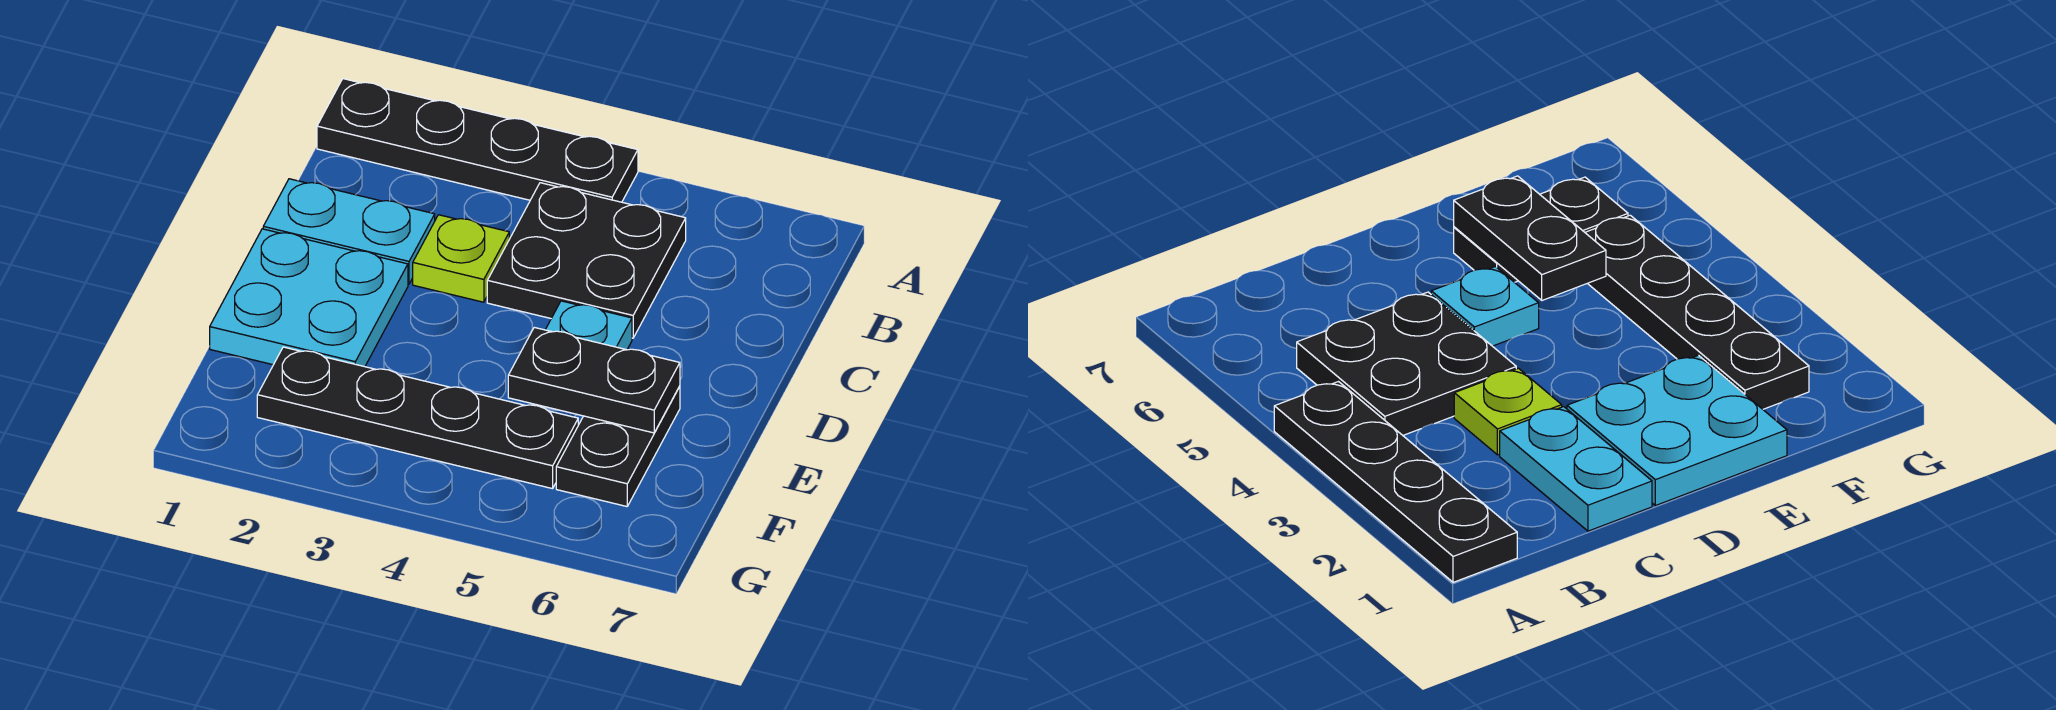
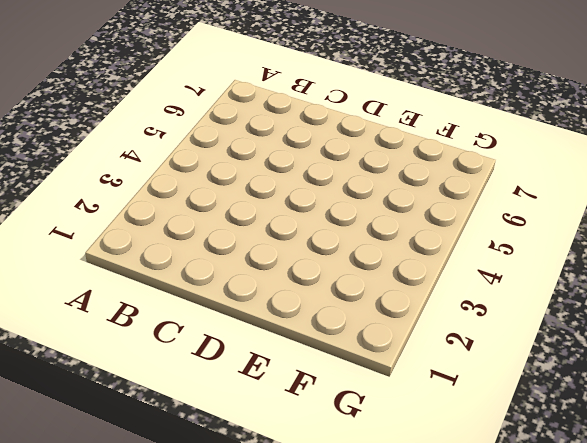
none -> black 1x4 plate [317,79,638,202]
none -> black 2x2 plate [487,183,686,338]

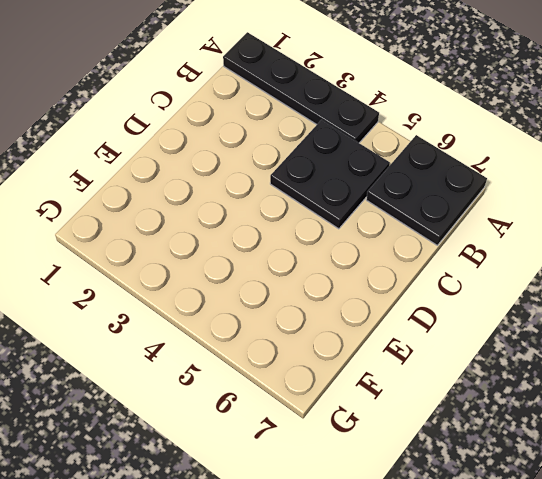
black 2x2 plate [366,135,487,246] -> none
none -> cyan 1x2 plate [263,179,435,284]
none -> lime 1x1 plate [413,215,509,302]

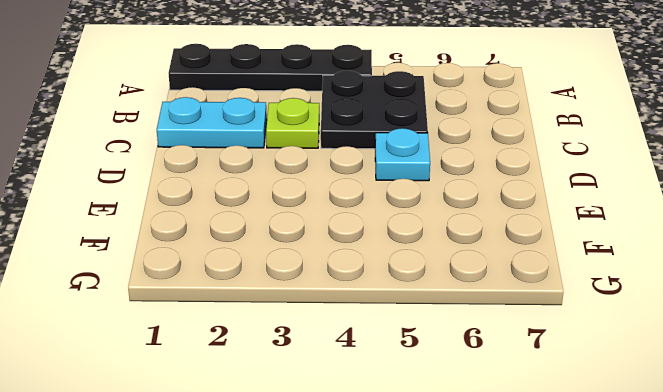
none -> cyan 2x2 plate [210,229,408,367]
none -> black 1x2 plate [556,386,680,506]

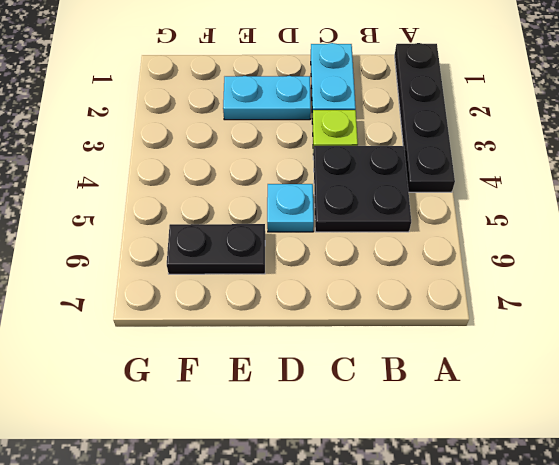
cyan 1x2 plate [223,76,311,120] -> cyan 2x2 plate [210,229,408,367]
none -> black 1x4 plate [257,347,578,489]
none -> black 1x2 plate [508,327,680,433]

